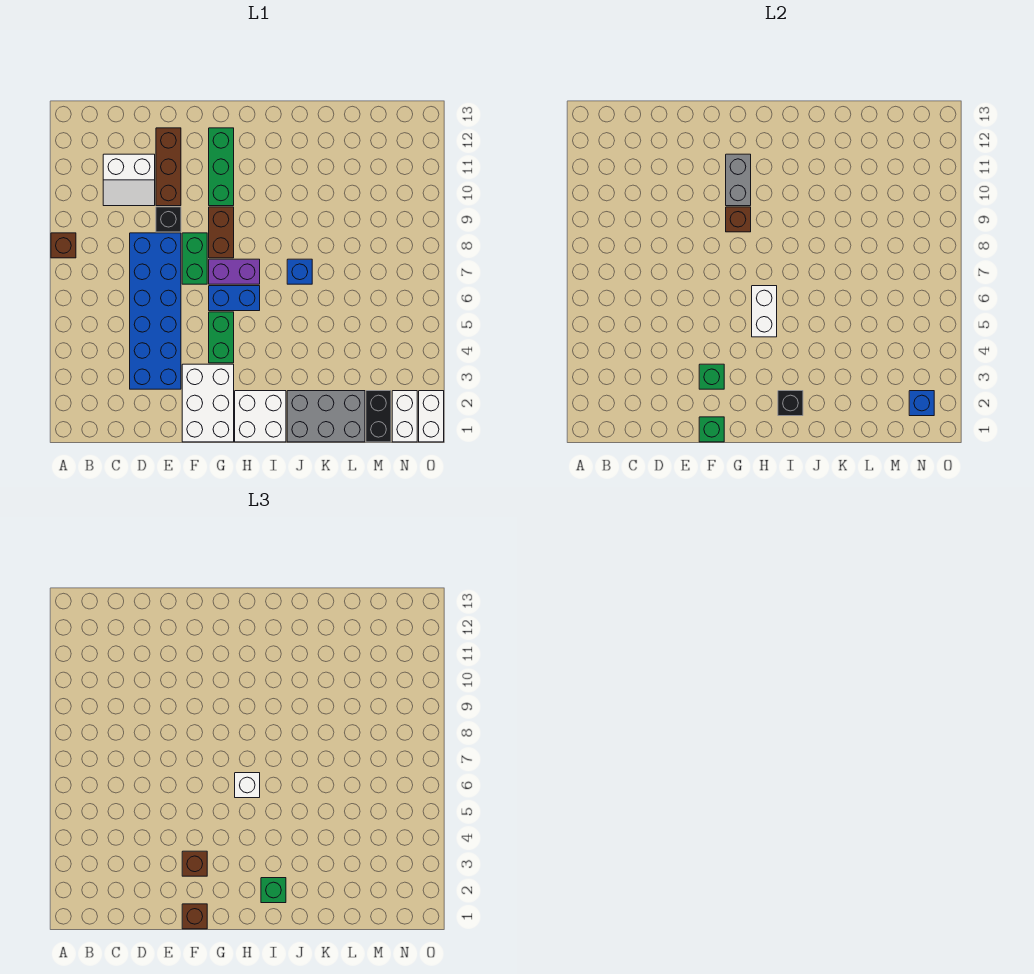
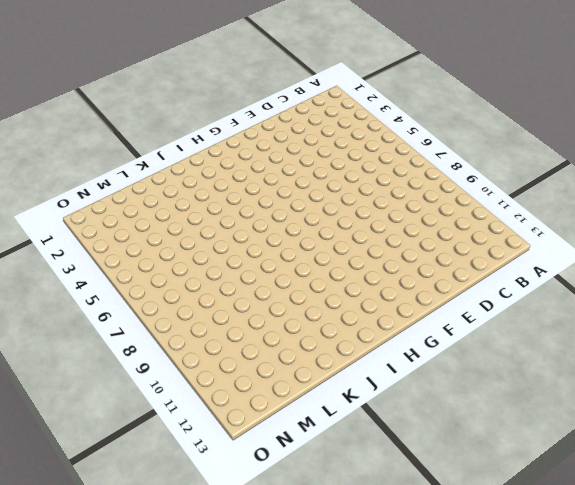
none -> brown 1x1 brick [51,233,76,258]
none -> white 2x2 slope [103,154,155,206]
none -> blue 2x6 brick [130,233,181,389]

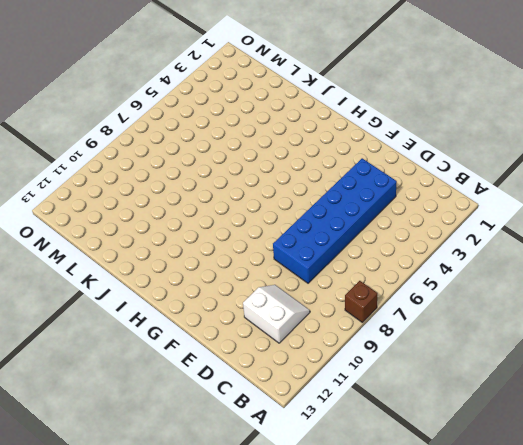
none -> black 1x1 brick [156,207,181,232]
none -> brown 1x3 brick [156,128,181,206]
none -> white 2x3 brick [182,364,234,442]

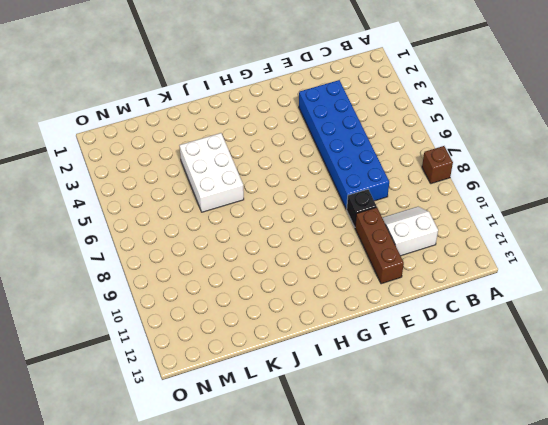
white 2x3 brick [179,133,244,212] -> white 2x3 brick moved to [182,364,234,442]
none -> green 1x2 brick [182,233,207,284]
none -> green 1x2 brick [209,312,234,363]
none -> blue 1x2 brick [209,286,260,311]

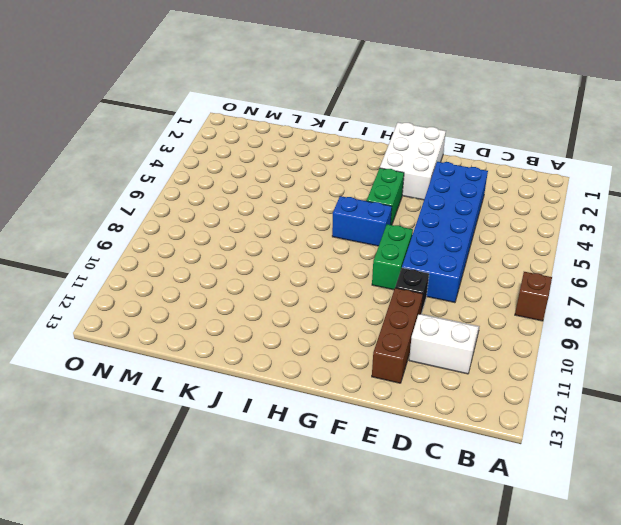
none -> purple 1x2 brick [209,259,260,284]
none -> brown 1x2 brick [209,207,234,258]
none -> green 1x3 brick [209,128,234,206]

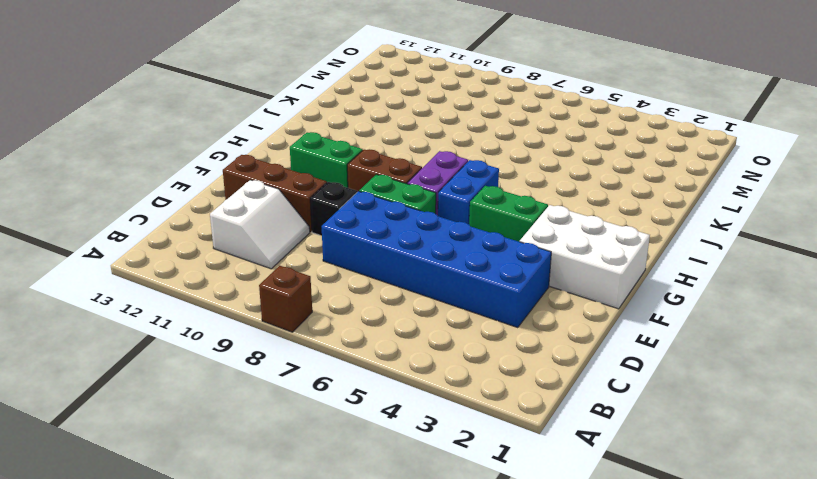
green 1x2 brick [290,132,363,188] -> green 1x3 brick [209,128,234,206]
none -> white 2x2 brick [235,391,286,442]
none -> grey 2x3 brick [287,391,365,442]
none -> blue 1x1 brick [287,259,312,284]

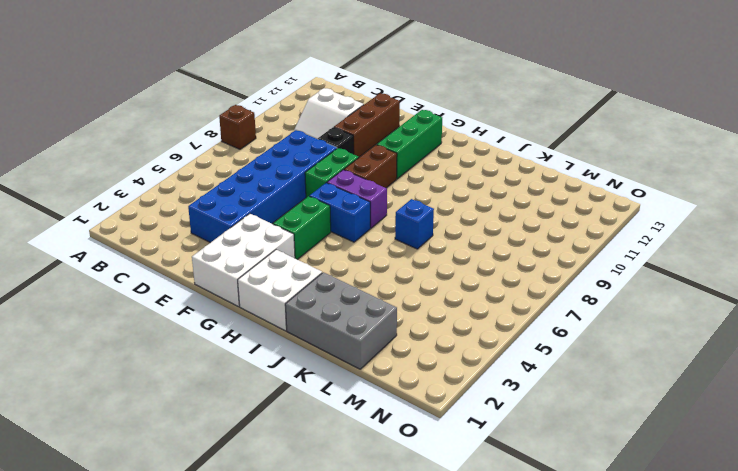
none -> black 1x2 brick [366,391,391,442]
none -> white 1x2 brick [392,391,417,442]
none -> white 1x2 brick [419,391,444,442]

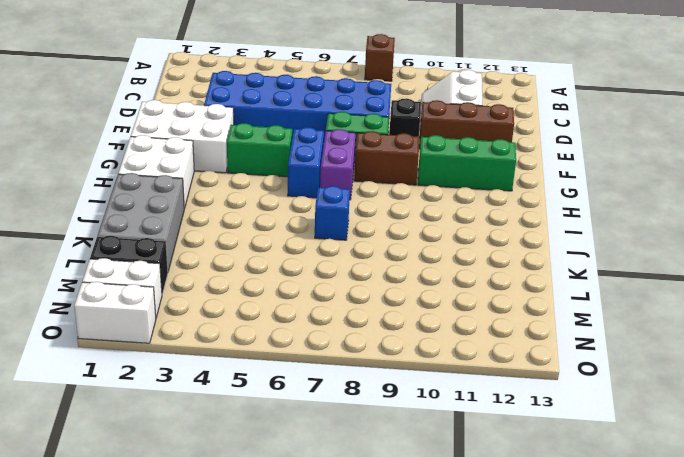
none -> green 1x1 brick [699,417,724,442]
none -> green 1x1 brick [699,364,724,389]
none -> brown 1x1 brick [726,207,751,232]

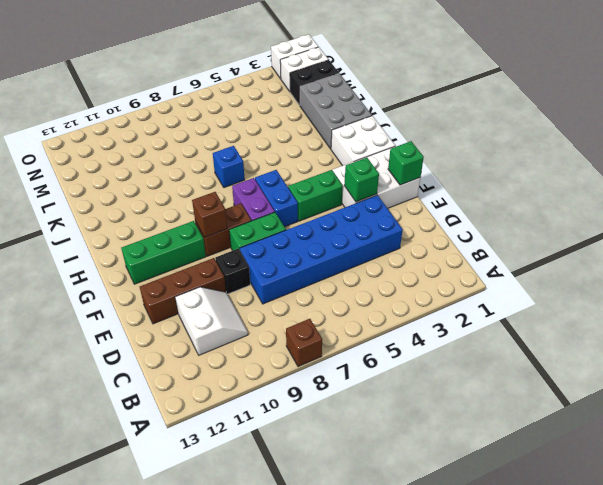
none -> grey 1x2 brick [726,154,751,206]
none -> white 1x2 brick [752,286,777,337]
none -> black 1x1 brick [778,391,803,416]

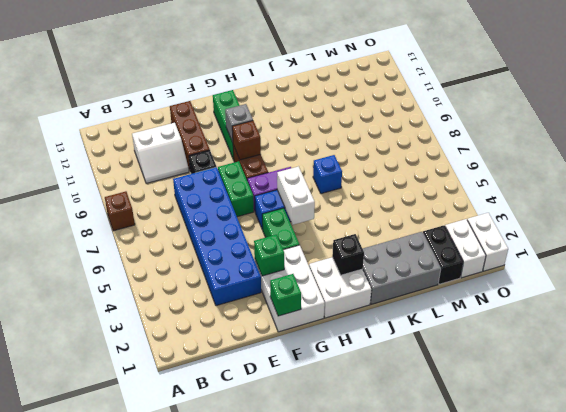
grey 1x1 brick [225,104,253,142] -> grey 1x2 brick [726,154,751,206]
none -> blue 1x1 brick [909,391,934,416]
none -> brown 1x1 brick [182,904,207,929]
none -> brown 1x1 brick [182,851,207,876]

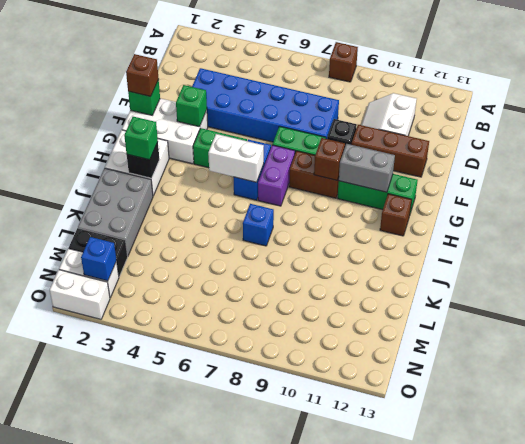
brown 1x1 brick [380,194,412,236] -> brown 1x1 brick moved to [182,851,207,876]
none -> white 1x1 brick [235,773,260,798]

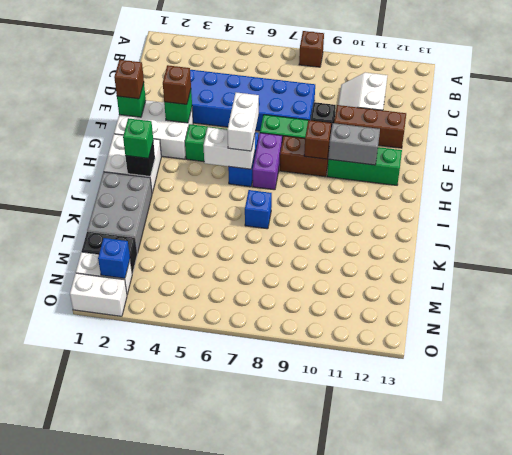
white 1x2 brick [227,92,259,151] -> white 1x1 brick [235,773,260,798]

